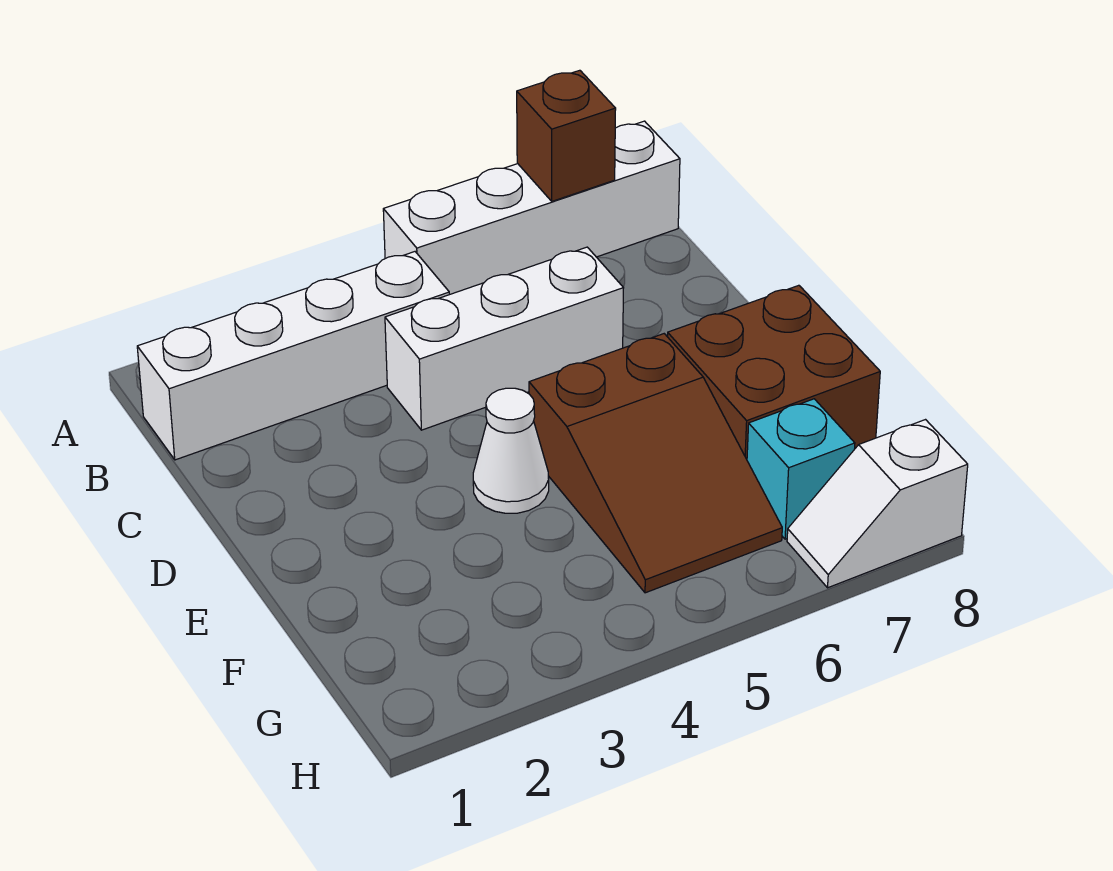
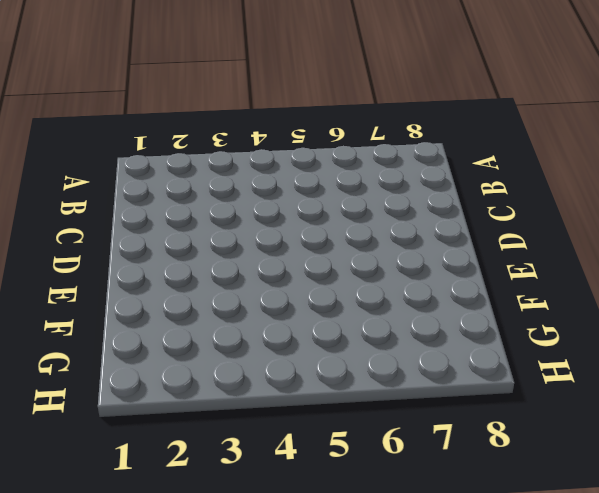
none -> white 1x4 brick [383,121,680,295]
none -> white 1x4 brick [137,252,449,460]

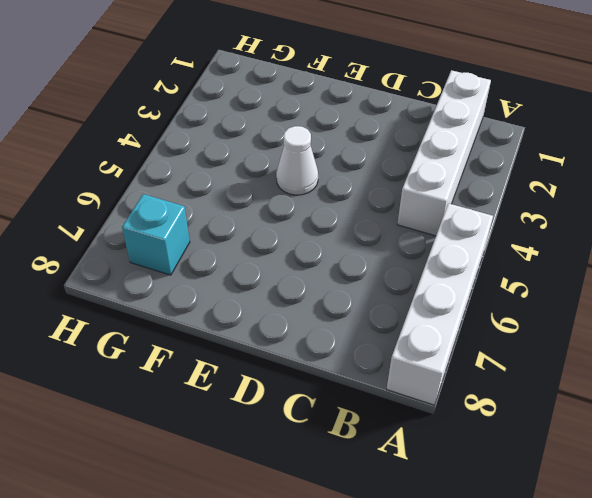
none -> white 1x3 brick [385,247,623,430]
none -> brown 2x3 slope [529,334,782,593]

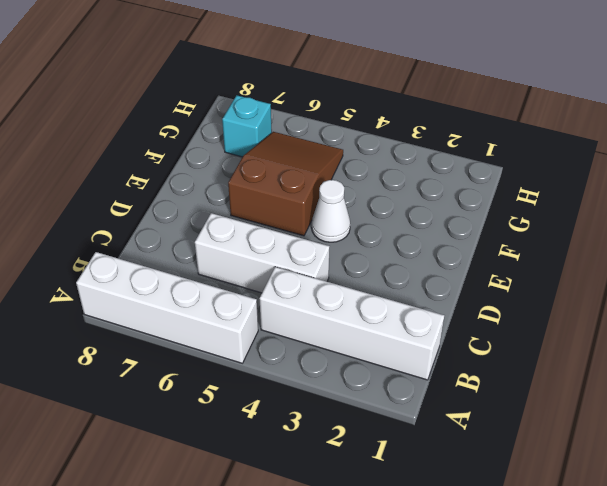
none -> brown 2x2 brick [668,285,880,459]
none -> white 1x2 slope [787,420,968,588]

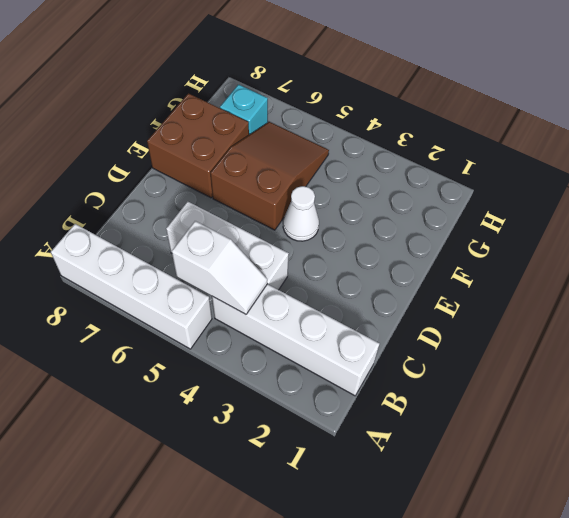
white 1x2 slope [172,221,267,314] -> white 1x2 slope moved to [787,420,968,588]
none -> brown 1x1 brick [517,70,616,201]

